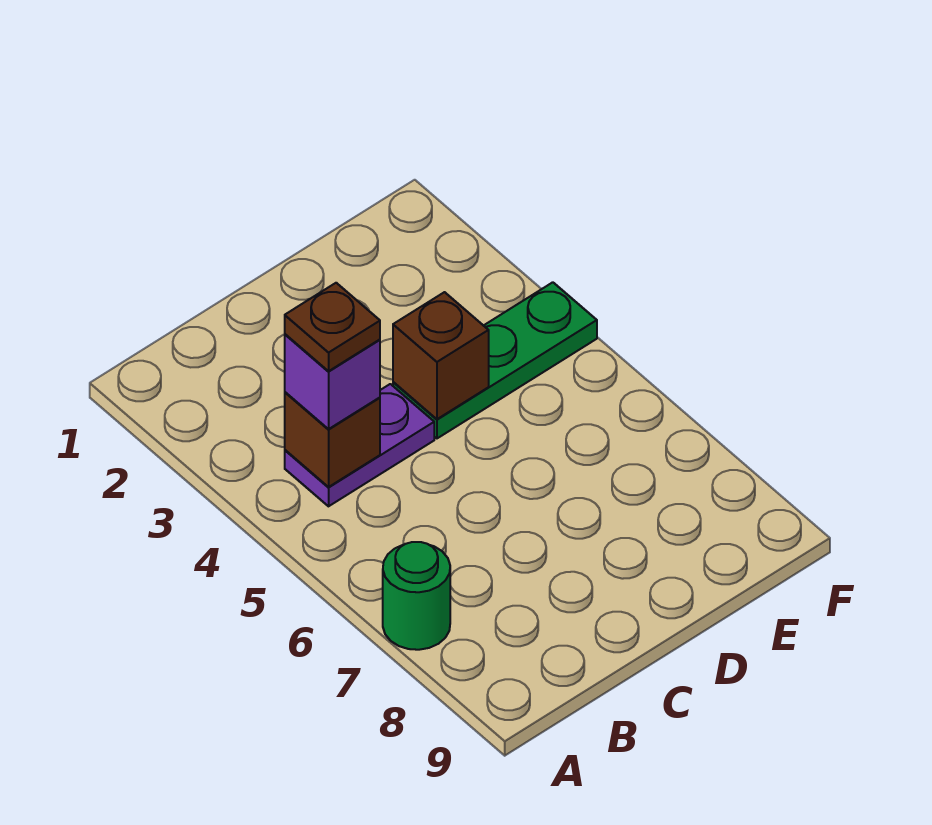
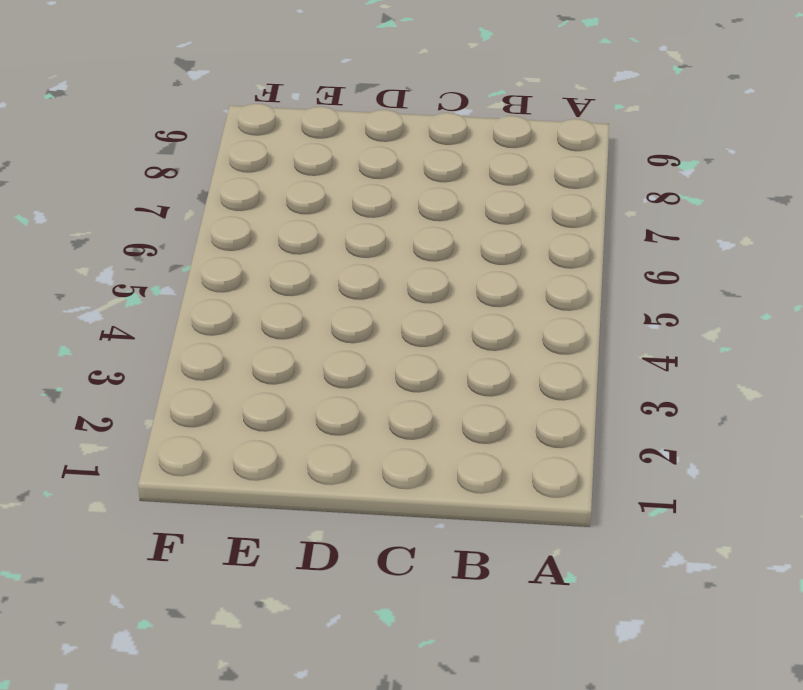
none -> green 1x1 round brick [383,542,450,650]
none -> purple 1x2 plate [285,384,434,506]

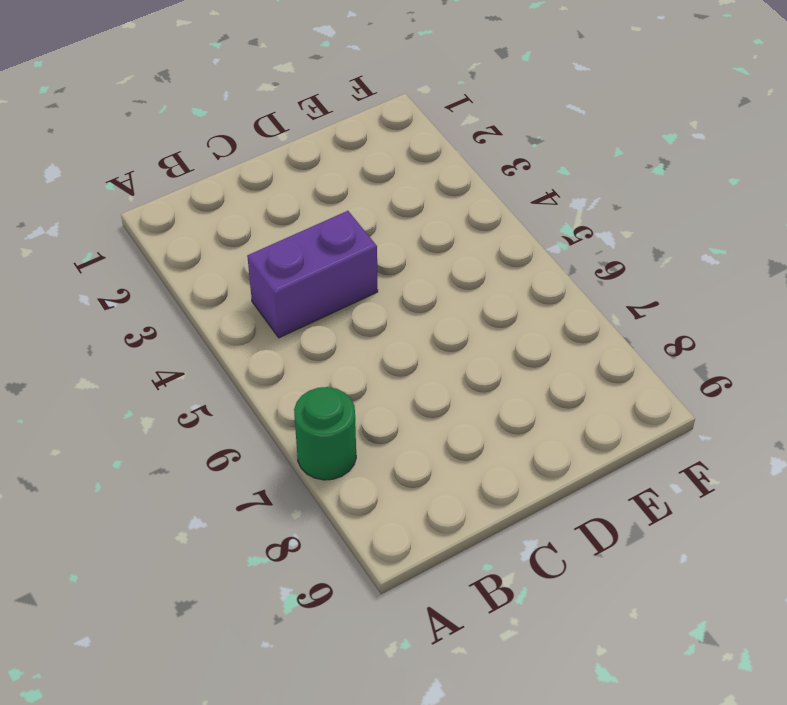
purple 1x2 brick [247,211,378,338] -> purple 1x2 plate [285,384,434,506]
none -> green 1x3 plate [393,282,597,438]
none -> brown 1x1 brick [285,392,380,487]

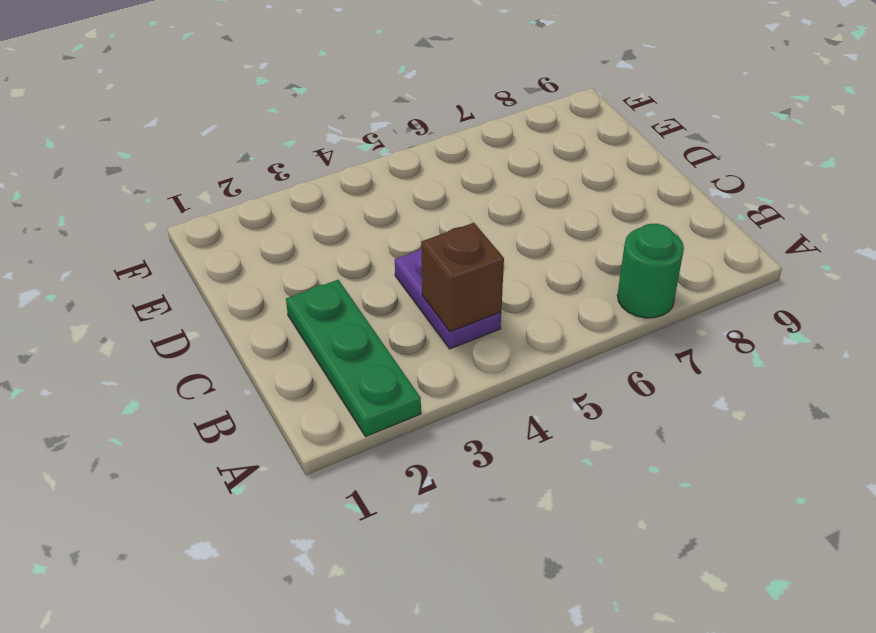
green 1x3 plate [286,280,421,437] -> green 1x3 plate moved to [393,282,597,438]
none -> brown 1x1 brick [393,292,489,419]
none -> purple 1x1 brick [285,334,380,429]

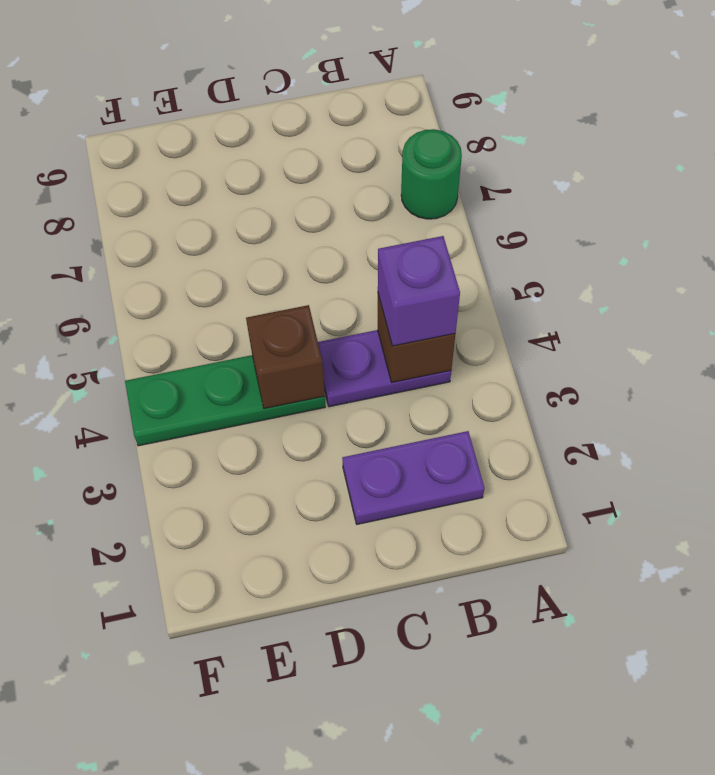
purple 1x2 plate [342,431,485,524] -> none
none -> brown 1x1 plate [285,283,380,371]

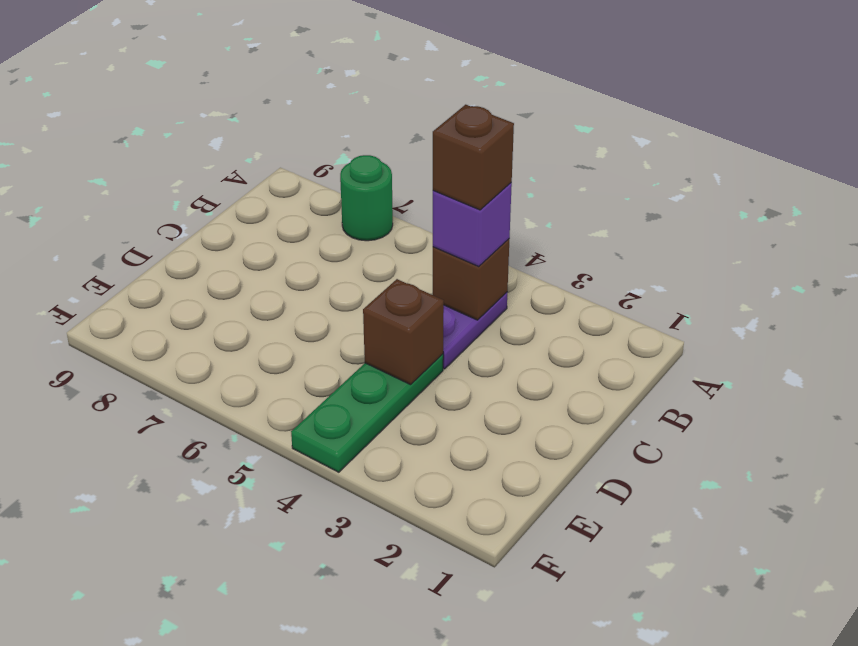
brown 1x1 brick [433,105,514,210] -> brown 1x1 plate [285,283,380,371]

